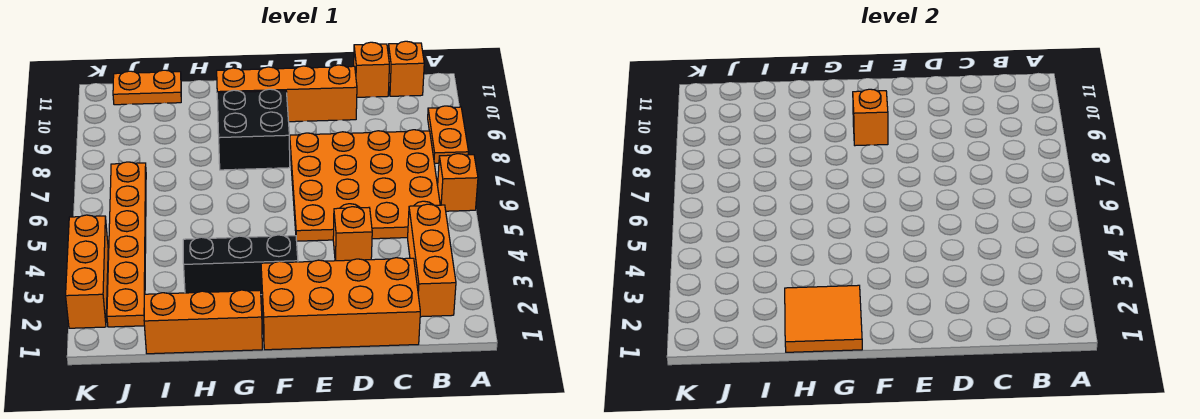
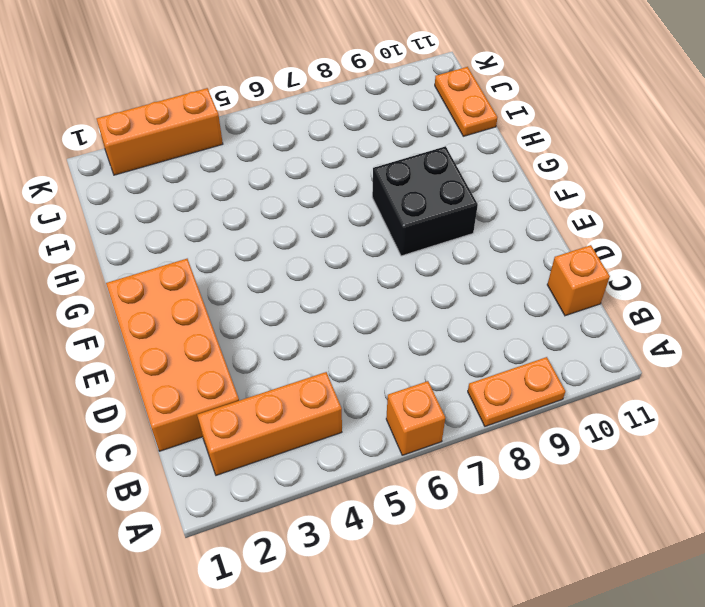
none -> orange 4x4 plate [290,130,440,241]
none -> orange 1x1 brick [388,41,424,96]
none -> orange 1x1 brick [333,207,372,261]

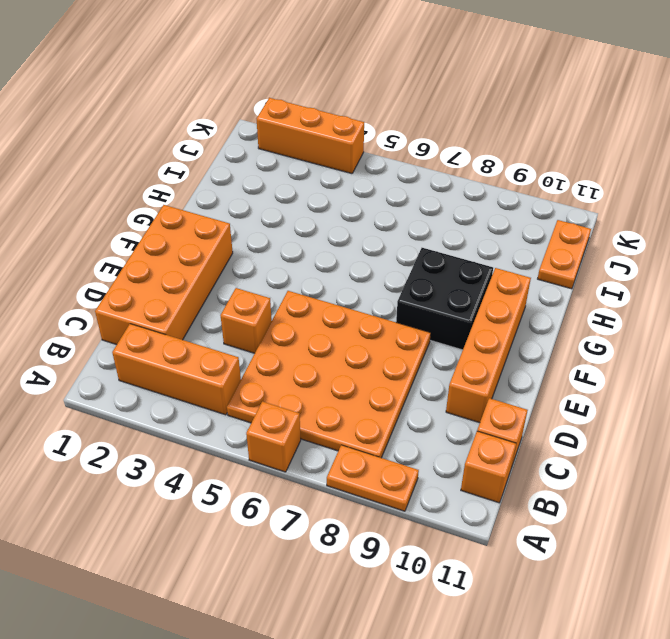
none -> black 1x3 brick [183,235,298,295]
none -> orange 1x3 brick [144,290,262,354]
none -> orange 1x6 plate [107,162,146,327]

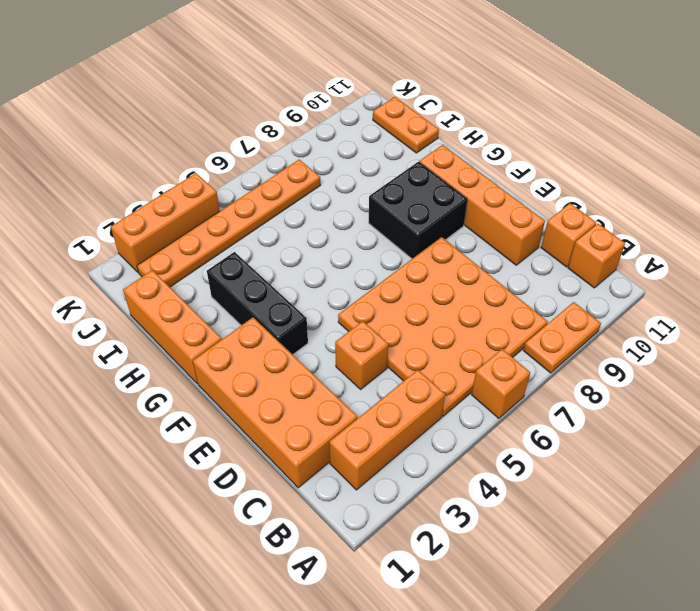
none -> orange 1x1 brick [853,89,888,146]
none -> orange 2x2 tile [785,285,862,352]

